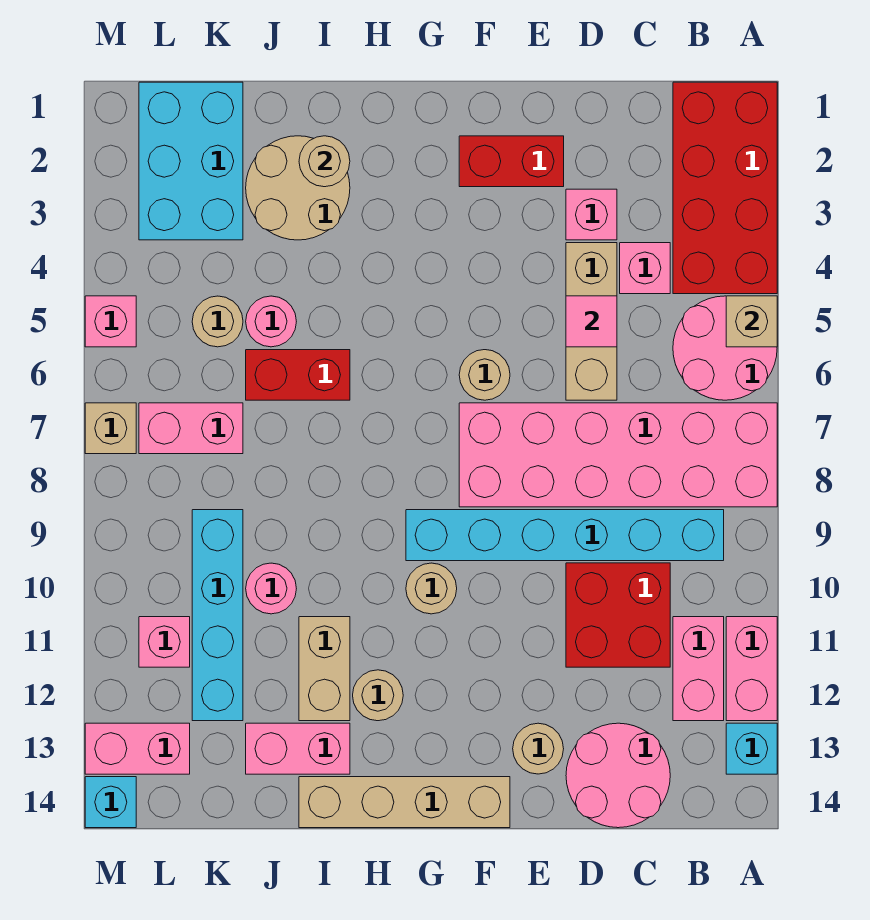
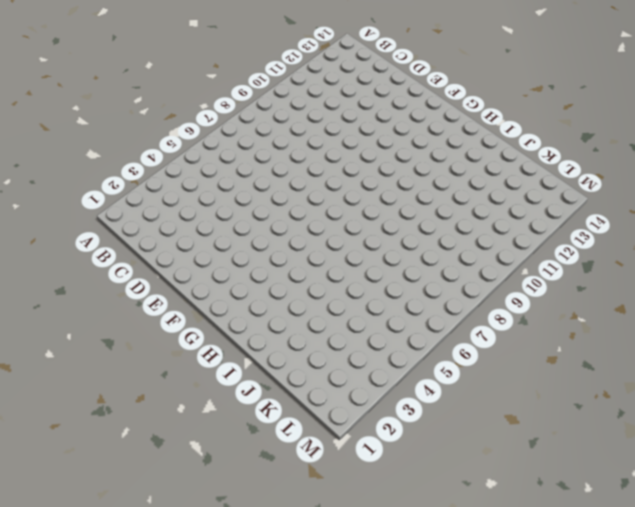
none -> red 2x4 brick [673,82,777,294]
none -> pink 2x2 round brick [673,296,777,400]
none -> pink 2x6 brick [459,403,777,507]
none -> pink 1x2 brick [726,617,777,721]

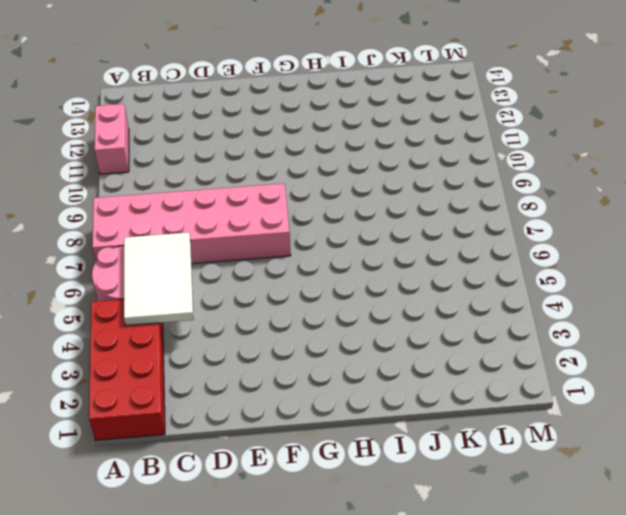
white 2x3 tile [124,232,194,325] -> none
none -> cyan 1x1 brick [726,723,777,774]
none -> cyan 1x6 brick [406,510,724,561]
none -> pink 1x2 brick [673,617,724,721]
none -> pink 1x1 brick [620,243,670,294]

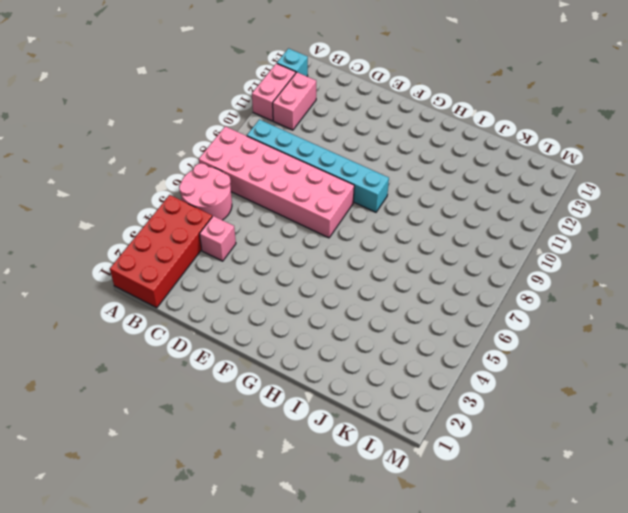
none -> red 2x2 brick [566,563,670,667]
none -> pink 2x2 round brick [566,723,670,828]
none -> pink 1x1 brick [566,189,617,240]
none -> tan 1x3 brick [566,243,617,400]

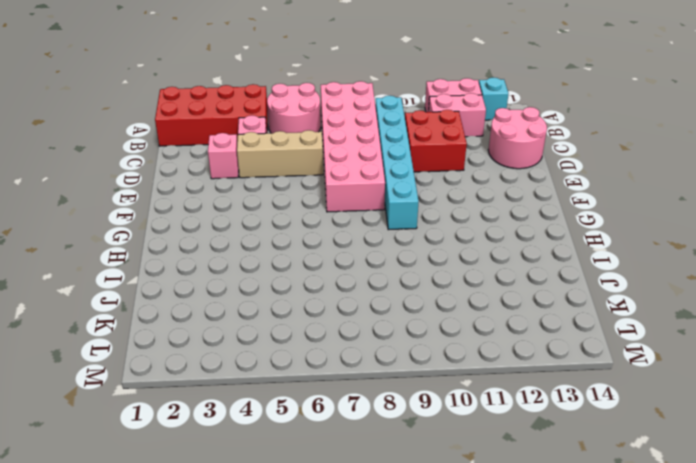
none -> red 1x2 brick [459,136,564,187]
none -> tan 1x1 round brick [513,723,564,774]
none -> tan 1x1 round brick [459,350,510,400]
none -> tan 1x4 brick [299,777,510,828]

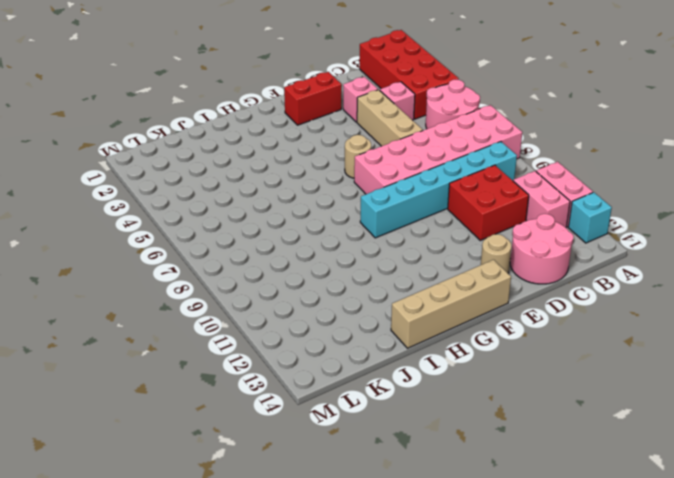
none -> tan 1x1 round brick [406,563,457,614]
none -> tan 1x1 round brick [353,670,403,721]
none -> tan 2x2 round brick [246,136,350,240]
none -> red 1x2 brick [246,350,350,400]

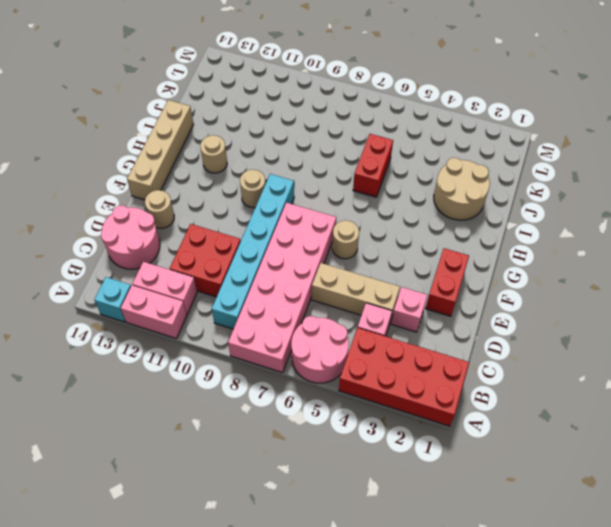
none -> tan 1x2 brick [299,617,350,721]
none -> pink 1x2 brick [246,723,350,774]
none -> pink 1x1 round brick [246,296,296,347]
none -> pink 1x1 round brick [246,563,296,614]

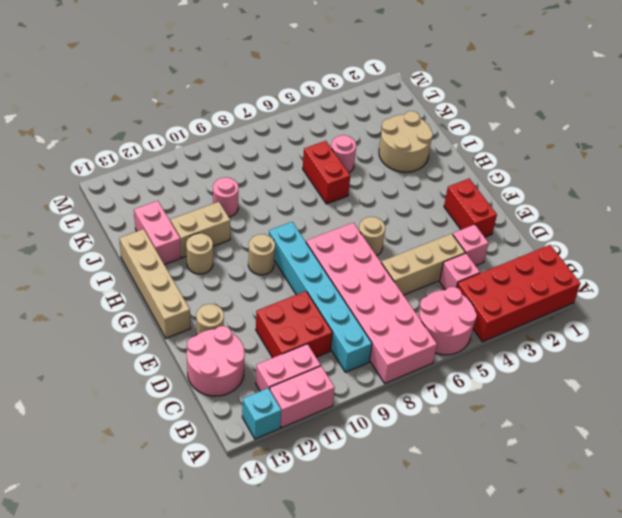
none -> cyan 2x3 brick [139,82,243,240]
none -> tan 1x1 round brick [192,296,243,347]
none -> pink 1x2 brick [139,403,243,454]
none -> cyan 1x4 brick [192,510,243,721]

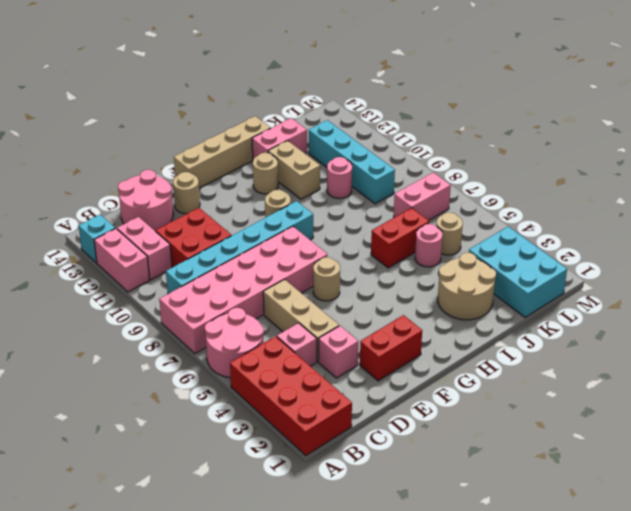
none -> pink 1x1 brick [139,617,190,667]
none -> pink 1x2 brick [85,723,190,774]
none -> pink 1x1 brick [85,296,136,347]
none -> tan 1x1 brick [85,403,136,454]

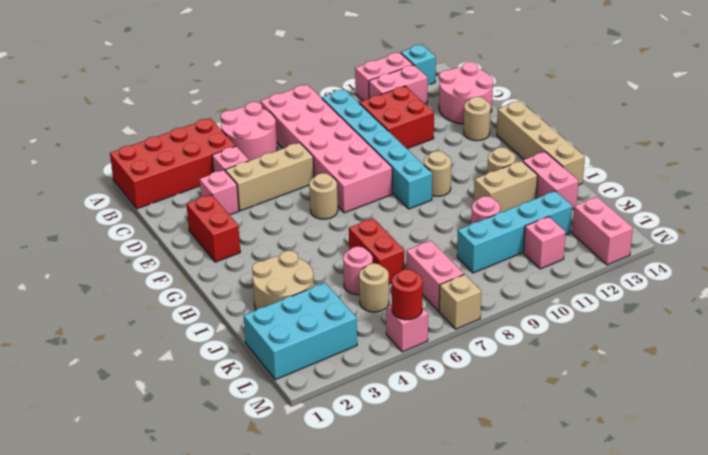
red 1x1 round brick [391,269,423,320] -> none
none -> cyan 1x1 brick [85,777,136,828]
none -> tan 1x1 brick [726,296,777,347]
none -> pink 1x1 tile [566,296,617,347]
none -> tan 1x1 round brick [299,136,350,187]

